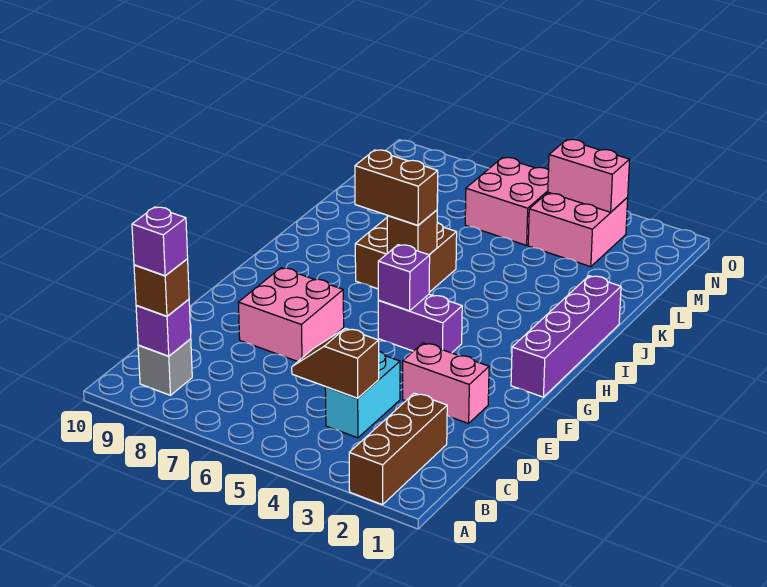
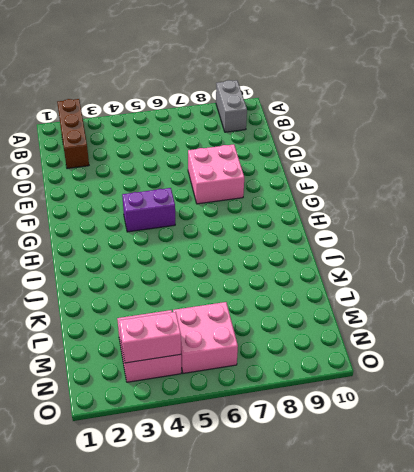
grey 1x2 brick [216,80,247,132] -> grey 1x1 brick [138,339,192,395]
none -> cyan 1x2 brick [325,352,400,438]
none -> pink 1x2 brick [403,343,489,423]
none -> purple 1x4 brick [511,276,621,397]

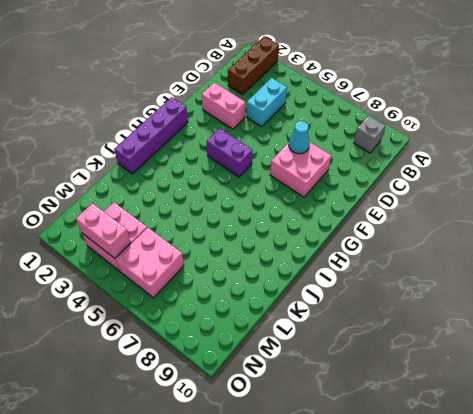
cyan 1x1 cone [289,121,310,154] -> none
none -> brown 2x2 brick [355,218,457,292]
none -> purple 1x1 brick [136,299,191,356]
none -> brown 1x2 slope [292,328,379,398]

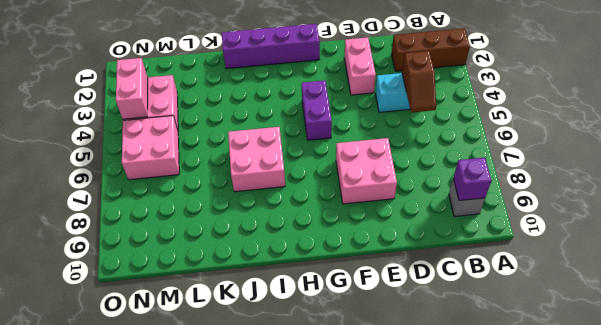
pink 2x2 brick [228,127,285,192] -> brown 2x2 brick [355,218,457,292]
none -> purple 1x1 brick [378,245,430,311]
none -> brown 1x1 brick [387,210,437,255]
none -> brown 1x1 brick [134,259,189,316]

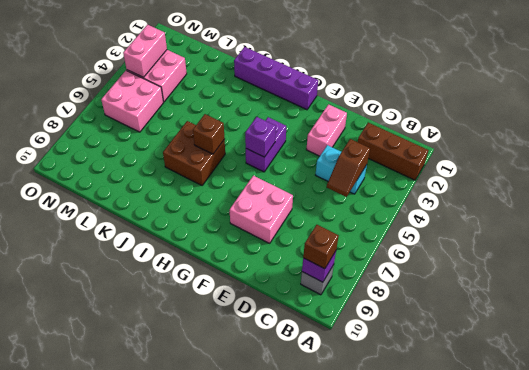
none -> brown 1x2 brick [355,150,438,225]
none -> purple 1x1 brick [132,207,188,276]

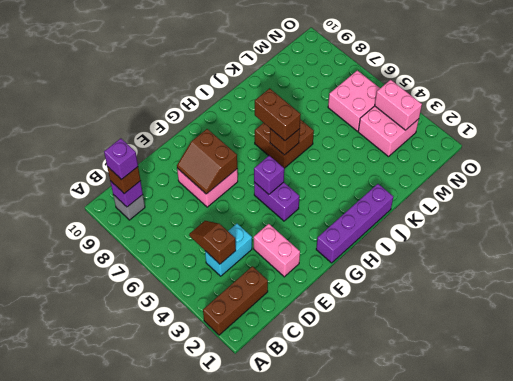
brown 2x2 slope [177,129,237,194] -> none

